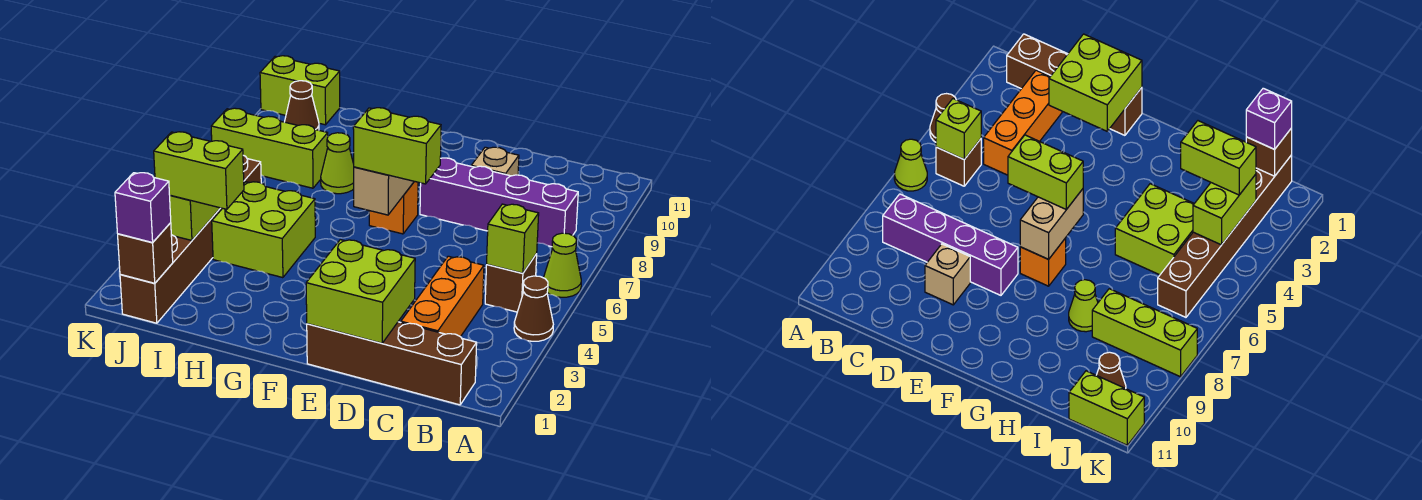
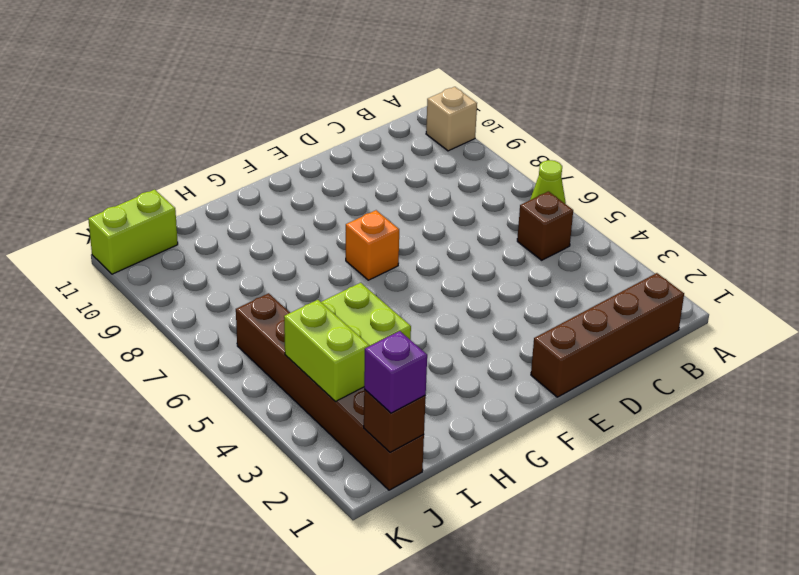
tan 1x1 brick [426,87,477,151] -> tan 1x1 brick moved to [471,147,519,176]
none -> brown 1x1 cone [514,276,553,341]
none -> purple 1x4 brick [420,158,578,247]
none -> orange 1x3 brick [401,256,484,337]

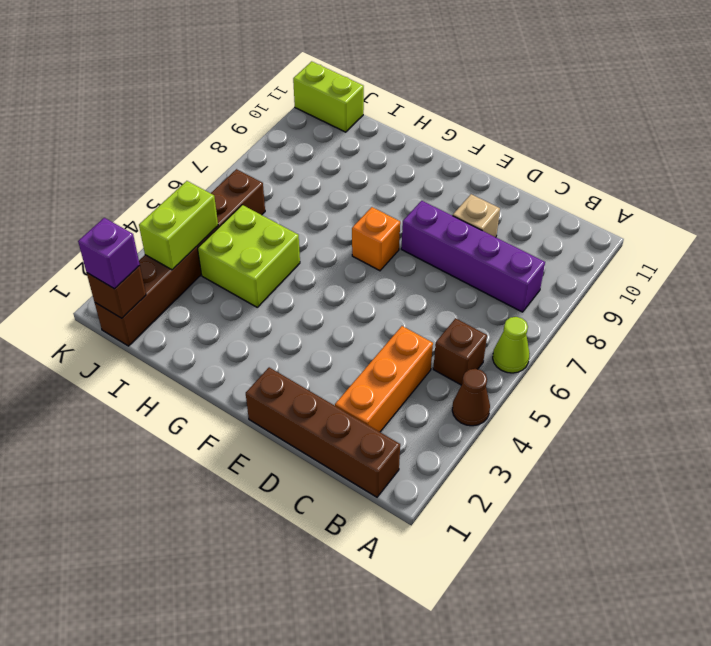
none -> lime 1x1 cone [321,133,354,194]
none -> lime 1x3 brick [211,108,328,188]
none -> brown 1x1 cone [285,81,319,130]

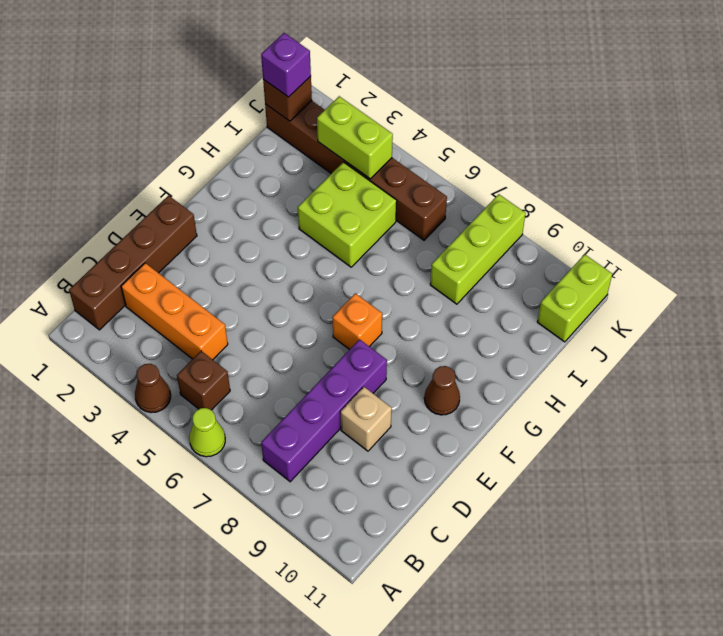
brown 1x1 cone [424,366,460,415] -> brown 1x1 cone moved to [285,81,319,130]
none -> lime 1x1 cone [321,133,354,194]
none -> lime 1x1 brick [487,204,539,273]
none -> lime 2x2 brick [306,240,415,343]

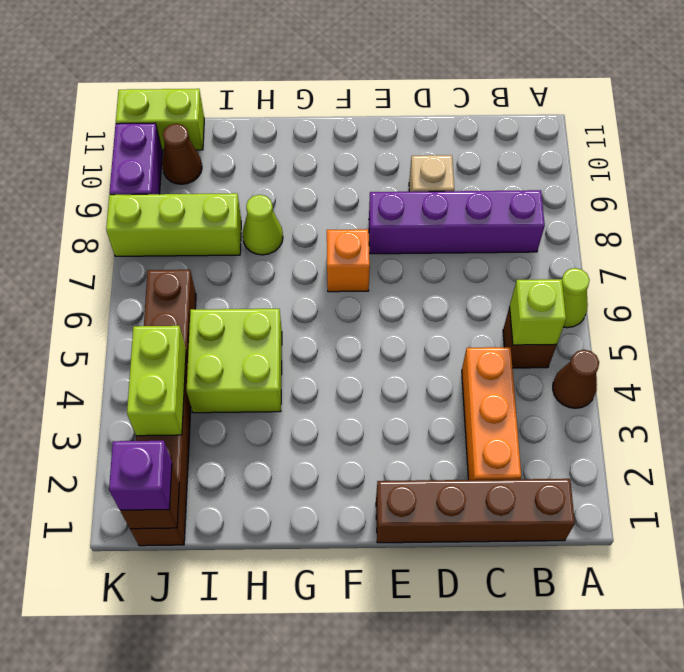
purple 1x2 brick [109,123,162,195] -> none
none -> lime 2x2 brick [306,240,415,343]
none -> tan 1x2 brick [354,167,414,215]
none -> lime 1x2 brick [353,108,441,184]

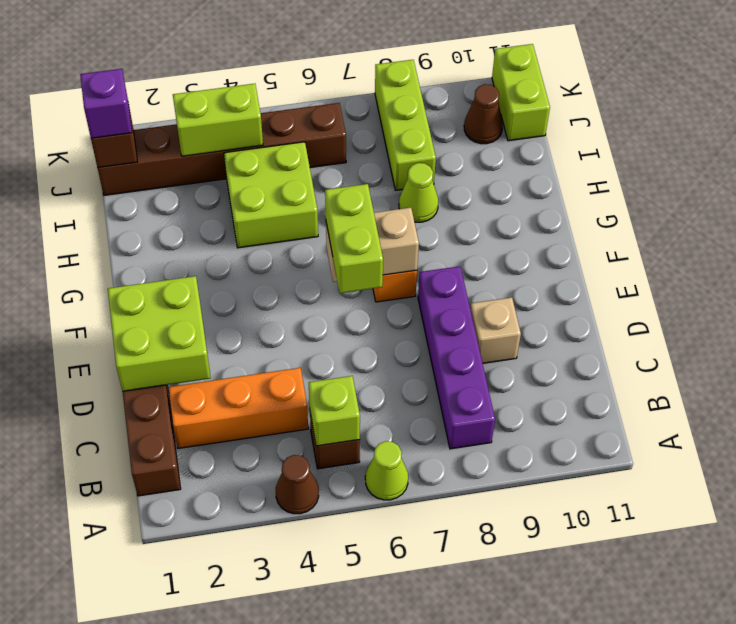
none -> lime 1x2 brick [154,132,244,209]

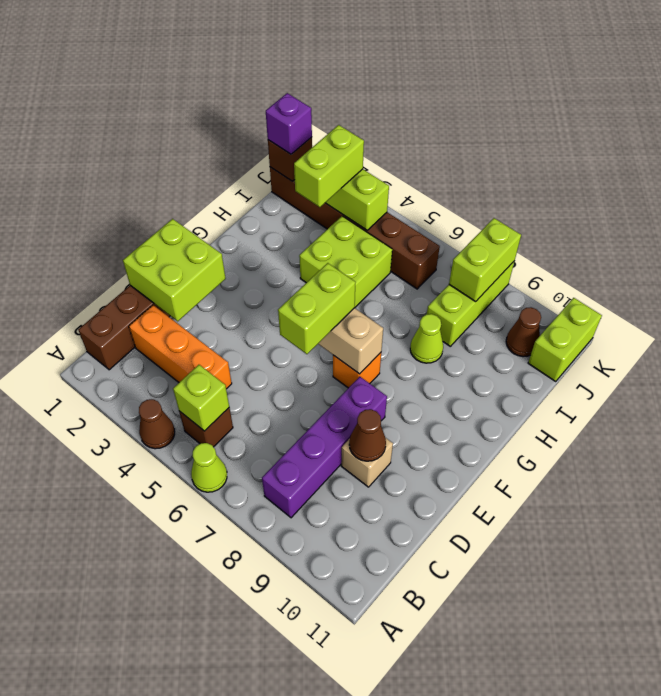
brown 1x1 cone [349,409,386,461] -> none
lime 1x2 brick [449,218,521,302] -> none

